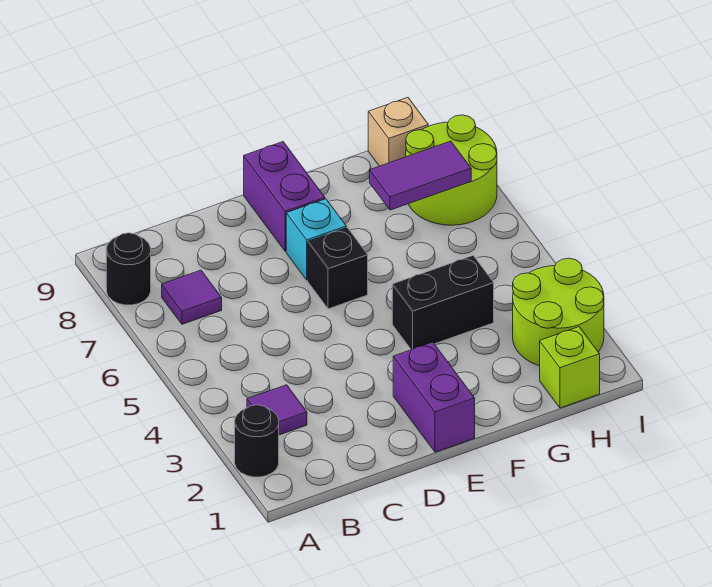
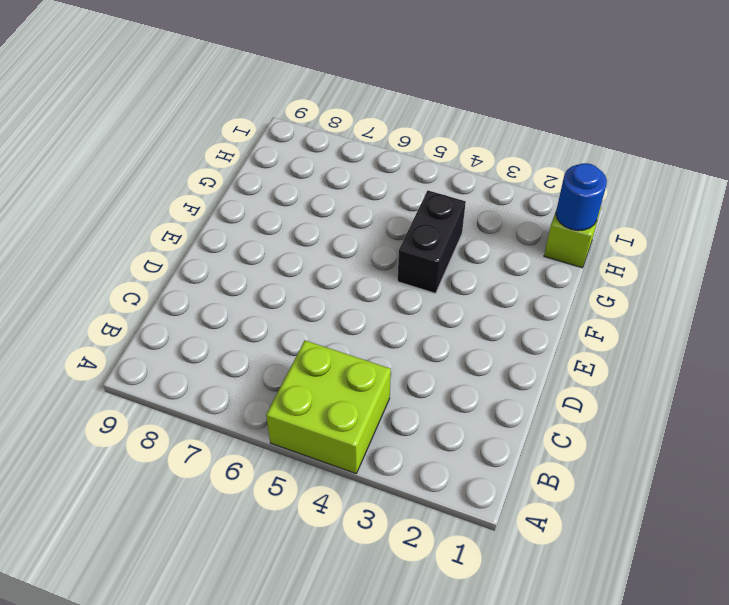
lime 2x2 brick [266,340,391,474] -> none
blue 1x1 round brick [556,163,607,231] -> none
none -> black 1x1 round brick [235,405,279,477]
none -> black 1x1 round brick [106,233,151,305]
none -> purple 1x1 tile [247,385,307,435]

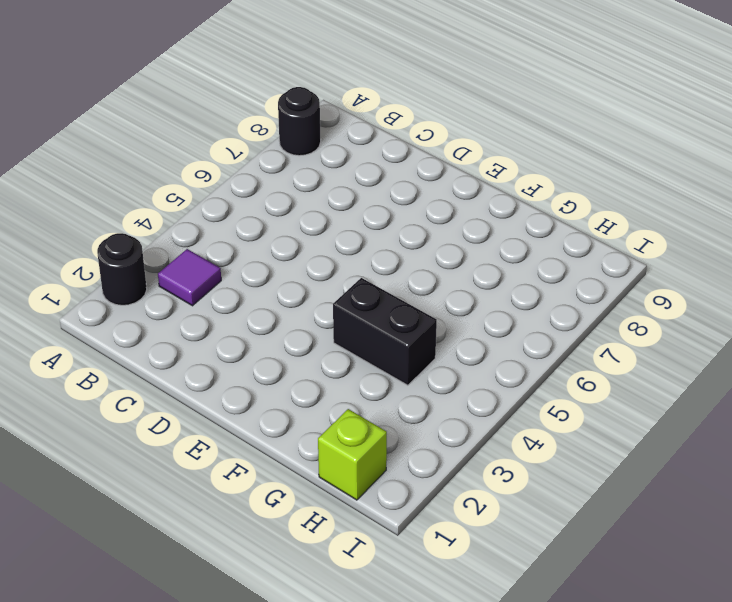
none -> purple 1x1 tile [162,270,222,324]
none -> purple 1x2 brick [393,342,475,452]
none -> black 1x1 brick [308,228,368,309]

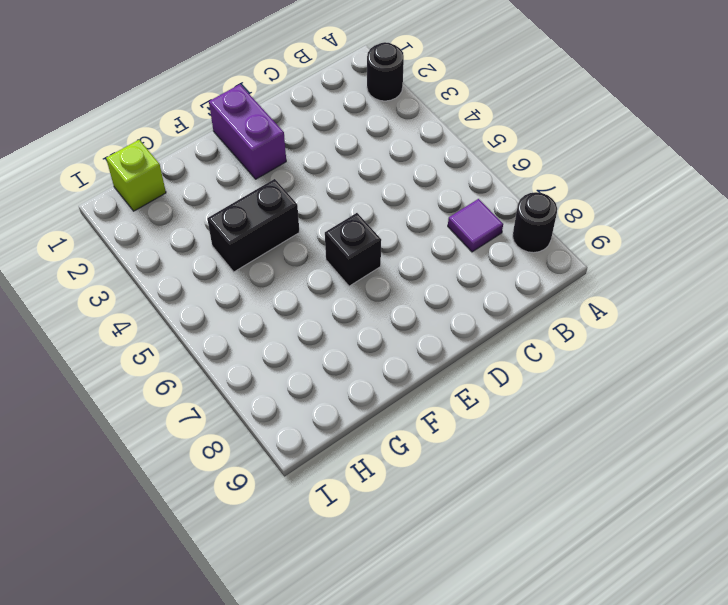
none -> purple 1x1 tile [247,385,307,435]
none -> cyan 1x1 brick [286,199,346,280]
none -> purple 1x2 brick [244,142,325,252]

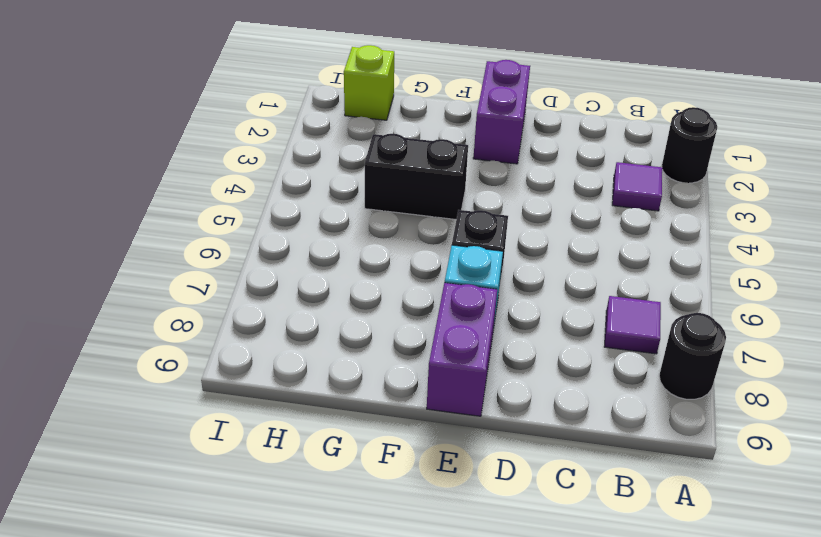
none -> lime 2x2 round brick [513,258,604,366]
none -> lime 2x2 round brick [406,115,497,225]
none -> tan 1x1 brick [368,98,428,166]

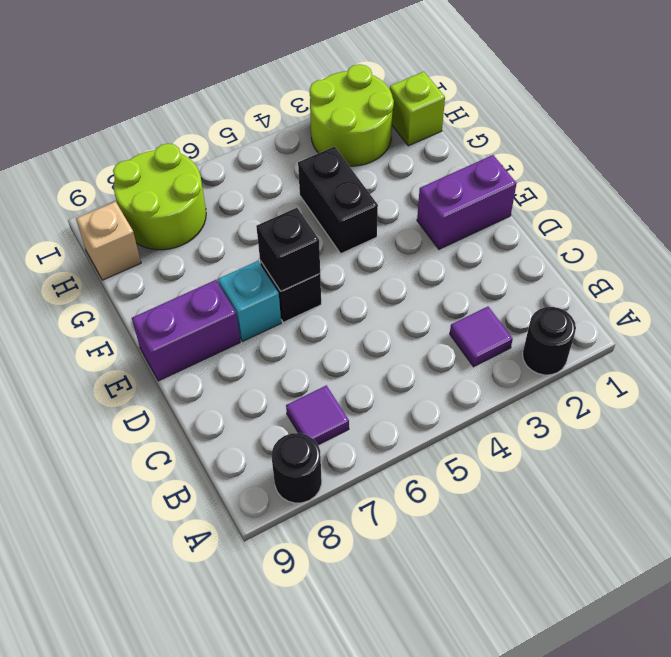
black 1x1 brick [256,208,320,291] -> none
none -> purple 1x2 tile [370,141,471,210]

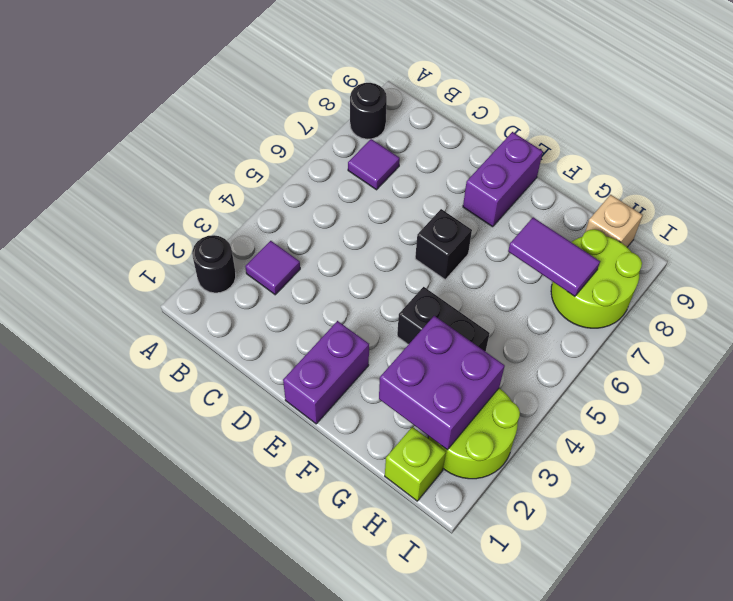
purple 2x2 brick [379,316,505,450] -> none
none -> cyan 1x1 brick [286,199,346,280]

